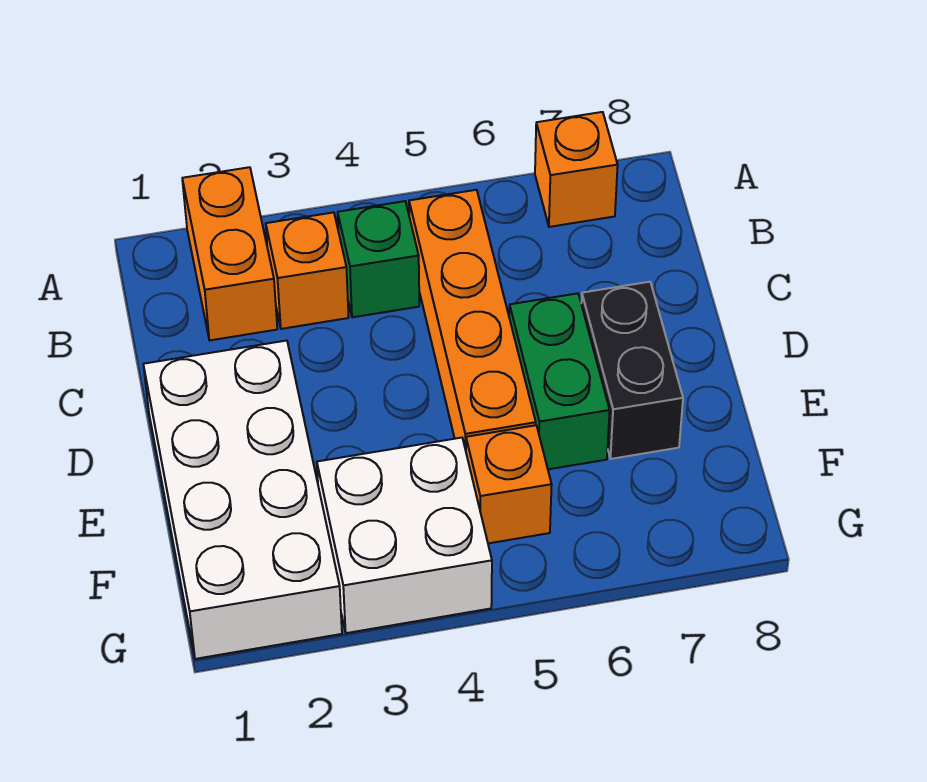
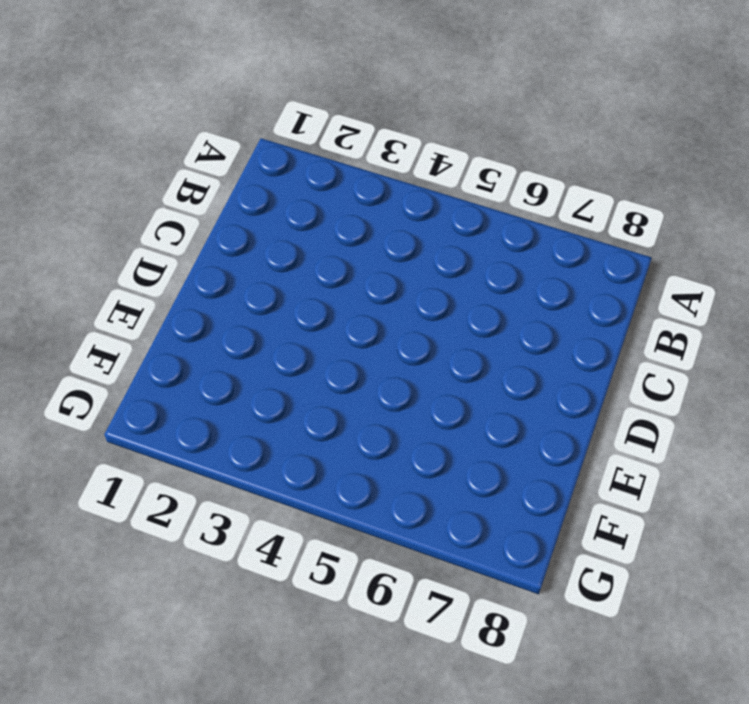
none -> orange 1x2 brick [182,167,277,340]
none -> orange 1x1 brick [535,112,618,227]

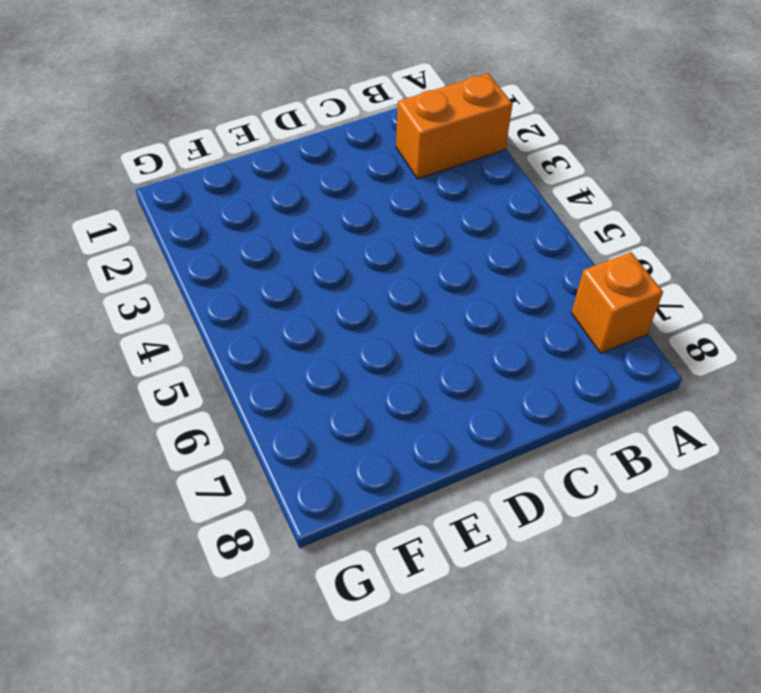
none -> orange 1x1 brick [266,212,349,329]
none -> green 1x1 brick [338,201,419,317]

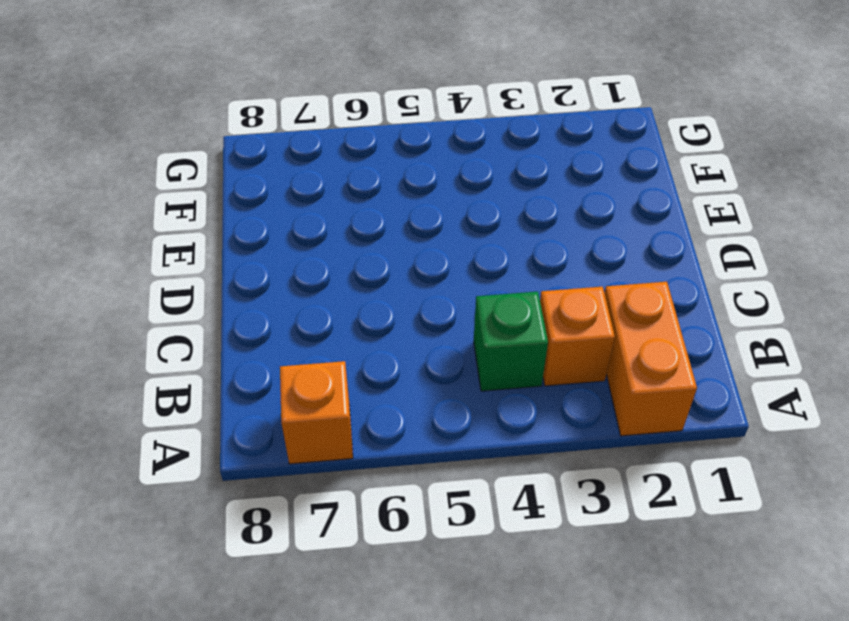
none -> orange 1x4 brick [409,190,536,450]
none -> white 2x4 brick [143,341,342,659]

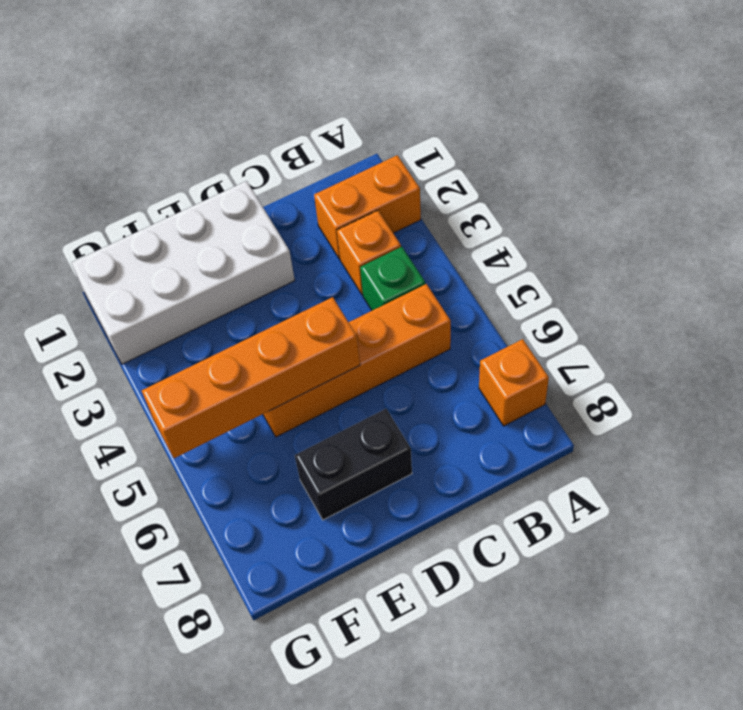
orange 1x4 brick [142,297,360,458] -> none
none -> green 1x2 brick [509,293,610,469]
none -> white 2x2 brick [317,438,492,633]

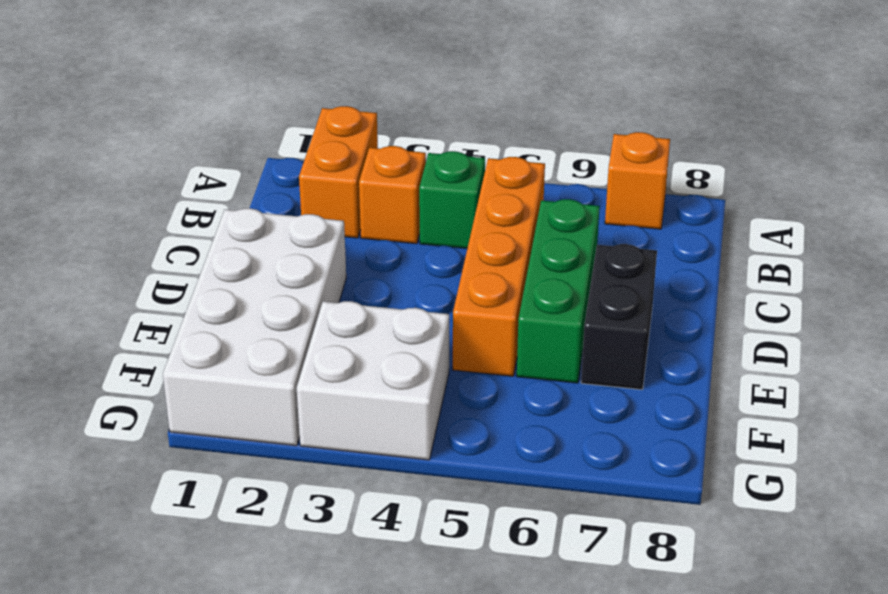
green 1x3 brick [517,199,600,383] -> green 1x2 brick [509,293,610,469]
none -> orange 1x1 brick [466,425,552,543]

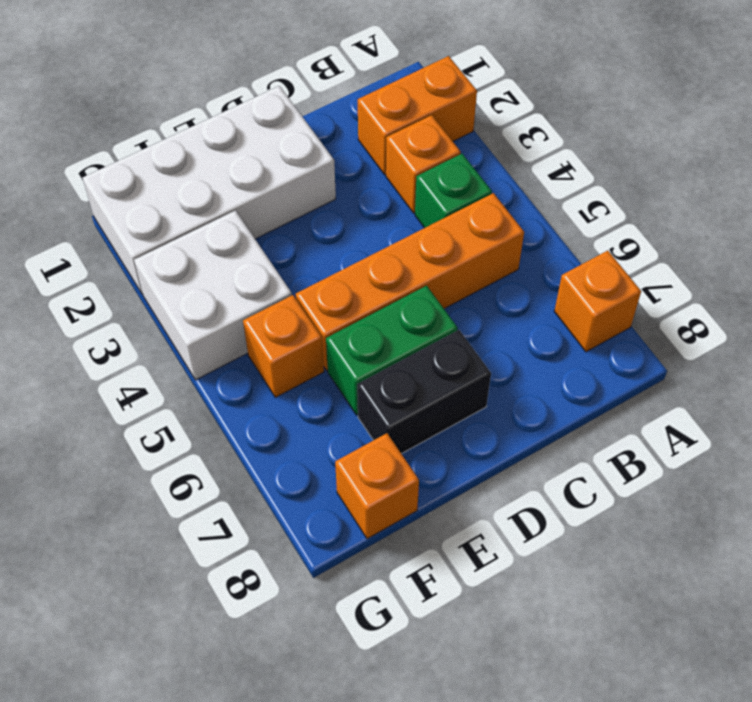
orange 1x1 brick [335,433,419,539] -> none

